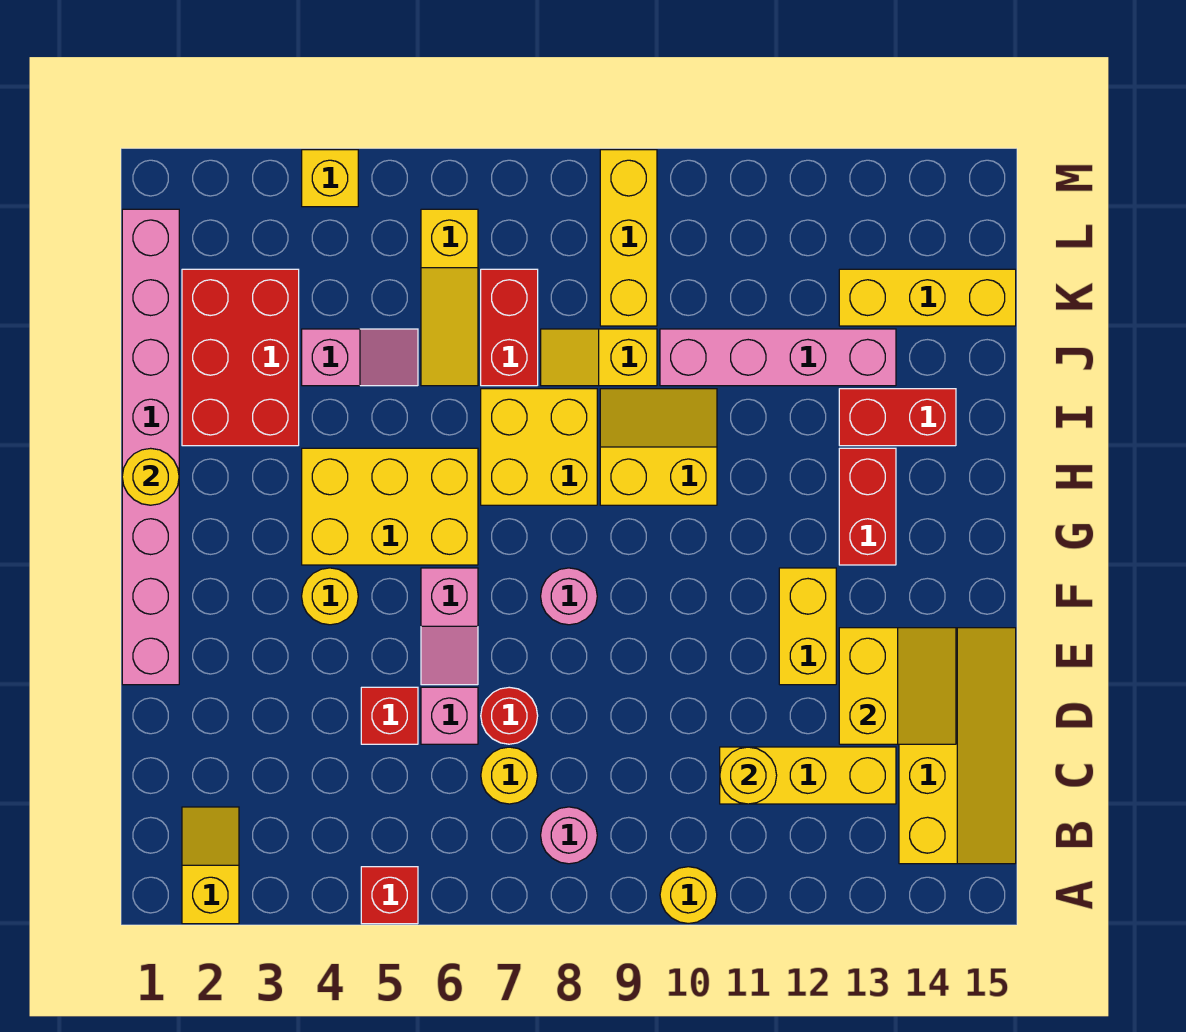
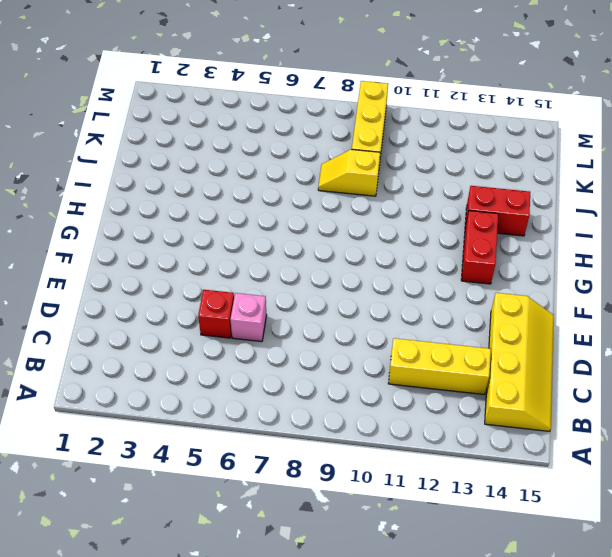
none -> yellow 1x2 slope [182,807,239,924]
none -> red 1x1 brick [361,867,418,924]
none -> yellow 1x1 round brick [660,867,717,923]
none -> pink 1x1 round brick [541,807,597,864]

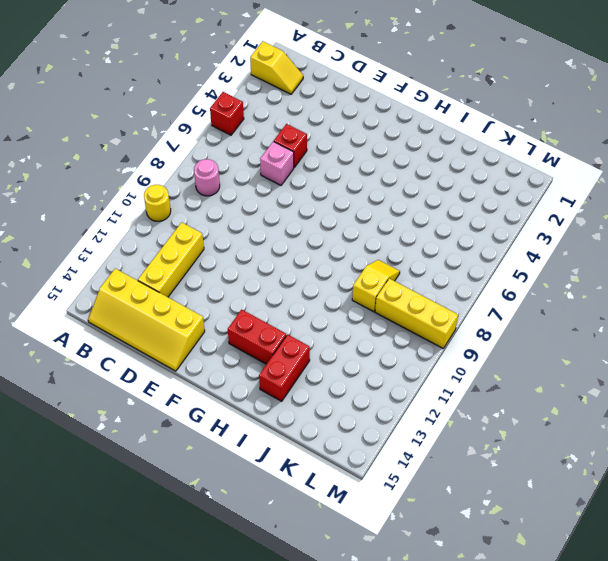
none -> yellow 1x1 round brick [481,747,538,804]
none -> red 1x1 round brick [481,687,538,744]
none -> pink 1x8 brick [122,209,179,685]
none -> pink 1x2 slope [421,568,478,685]

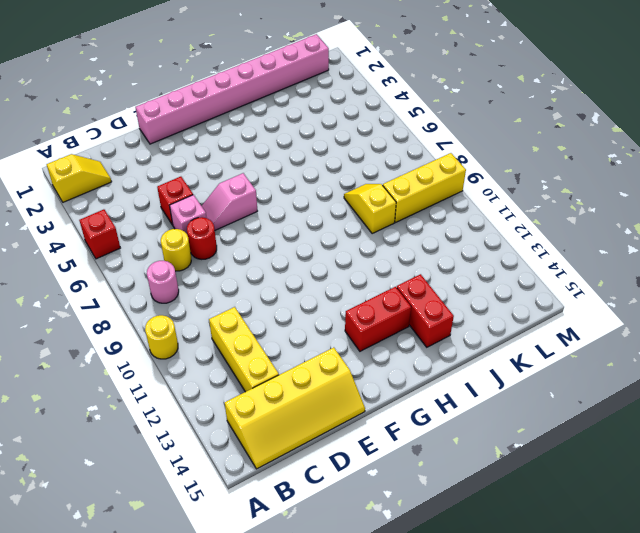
none -> yellow 1x2 brick [779,568,836,685]
none -> yellow 1x1 round brick [302,568,358,625]
none -> pink 1x1 round brick [541,568,597,625]
none -> yellow 2x3 brick [302,448,478,565]

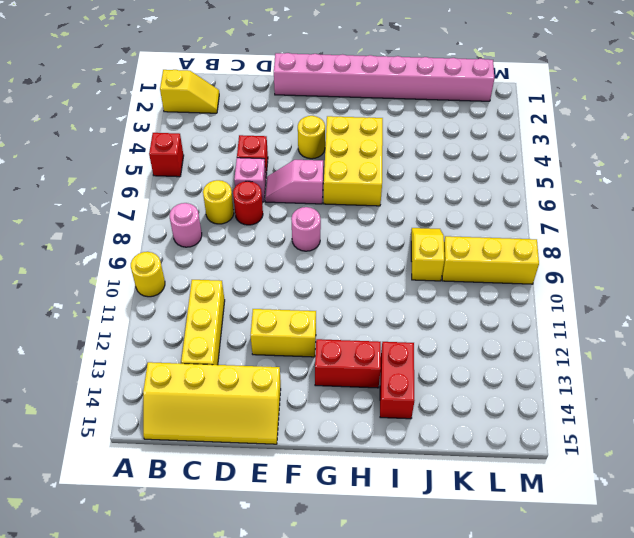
none -> yellow 2x2 brick [481,389,597,505]
none -> yellow 2x2 slope [600,389,717,505]
none -> red 2x3 brick [182,269,299,446]
none -> pink 1x2 slope [302,329,418,386]

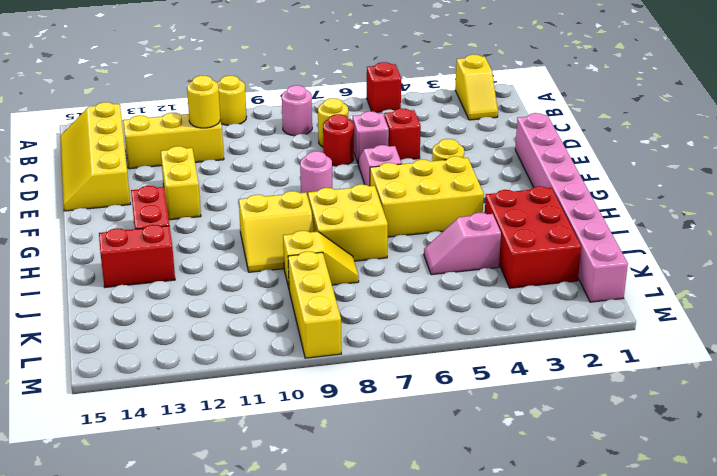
none -> yellow 1x3 slope [421,209,478,386]
none -> red 1x2 brick [481,269,538,386]
none -> pink 1x4 brick [660,329,896,386]
none -> yellow 1x3 brick [839,269,1016,326]

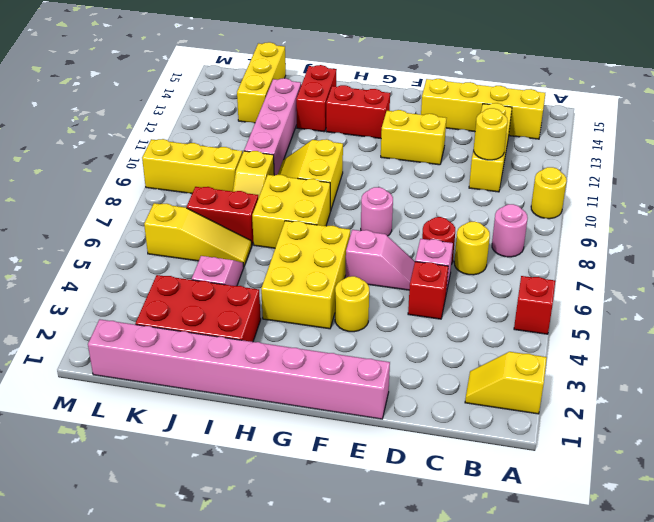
none -> yellow 1x1 brick [302,150,358,207]
none -> yellow 2x2 slope [839,628,956,744]
none -> yellow 1x1 round brick [122,448,179,505]

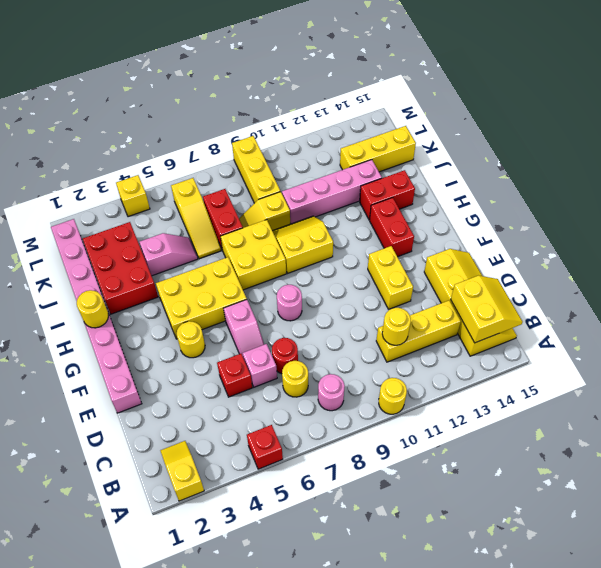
yellow 2x2 slope [451,276,522,343] -> yellow 2x2 slope moved to [839,628,956,744]

